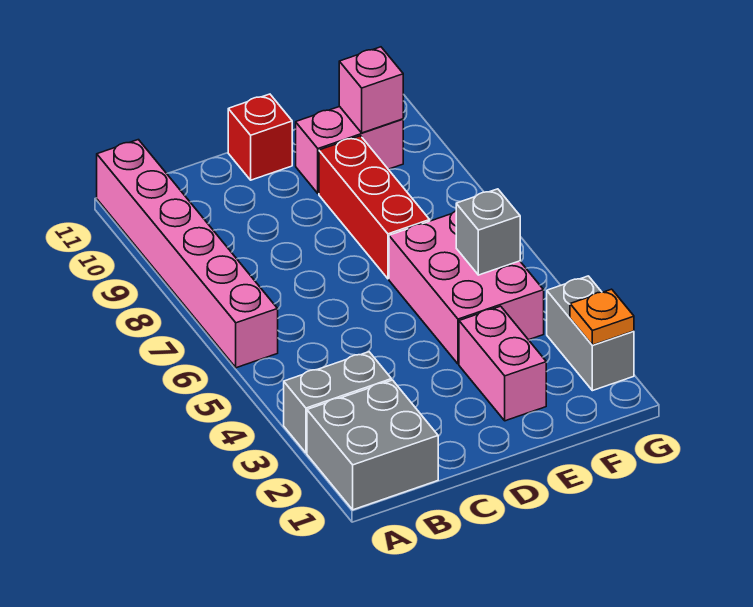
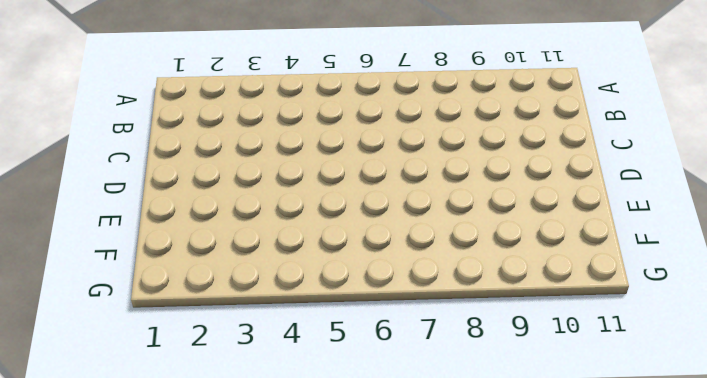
none -> grey 2x2 brick [307,380,438,510]
none -> grey 1x2 brick [284,352,391,453]
none -> pink 1x6 brick [97,140,278,368]

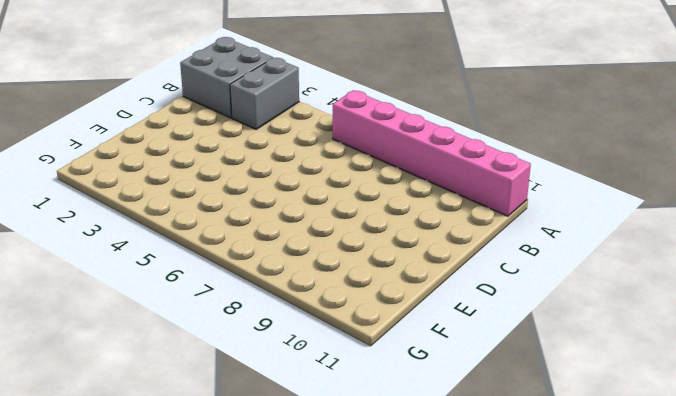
none -> red 1x1 brick [228,94,292,180]
none -> pink 1x2 brick [459,306,546,421]
none -> pink 2x3 brick [389,211,544,364]

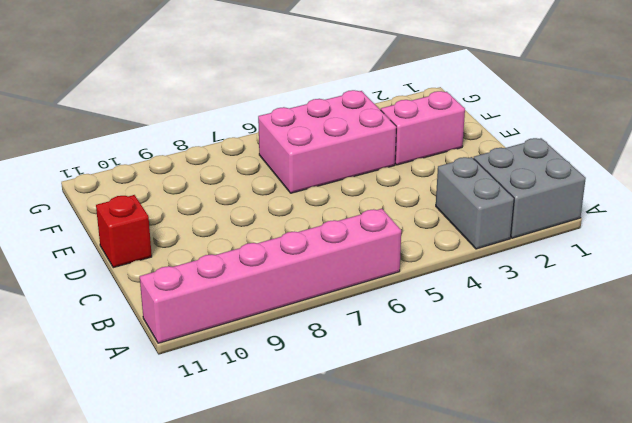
none -> red 1x3 brick [319,136,430,279]
none -> pink 1x2 brick [296,106,403,193]
none -> grey 1x2 brick [547,276,634,391]

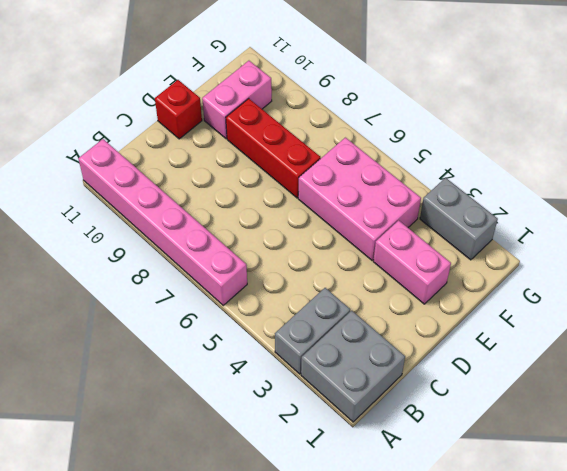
none -> grey 1x1 brick [456,189,520,275]
none -> pink 1x1 brick [339,47,403,133]
none -> orange 1x1 plate [570,289,634,345]

